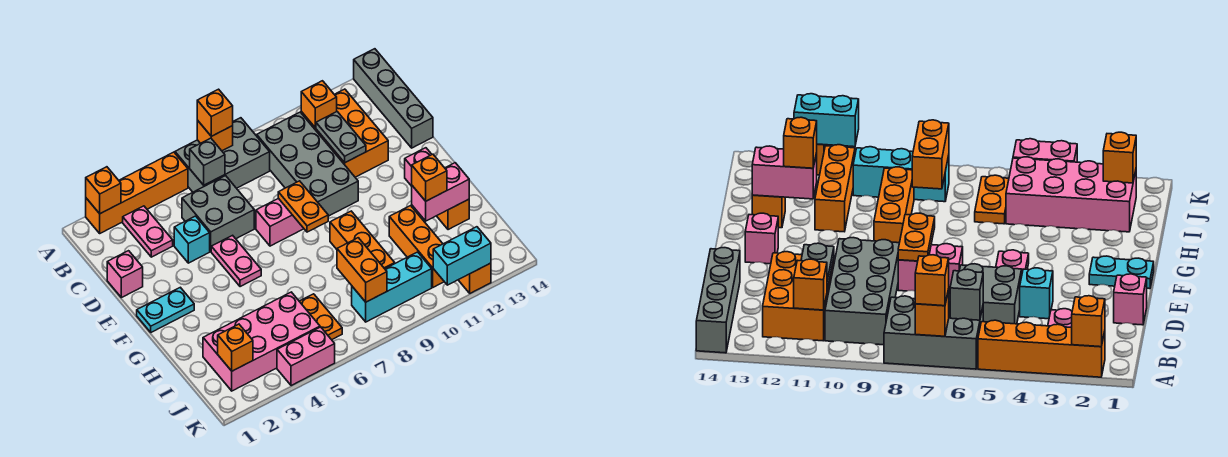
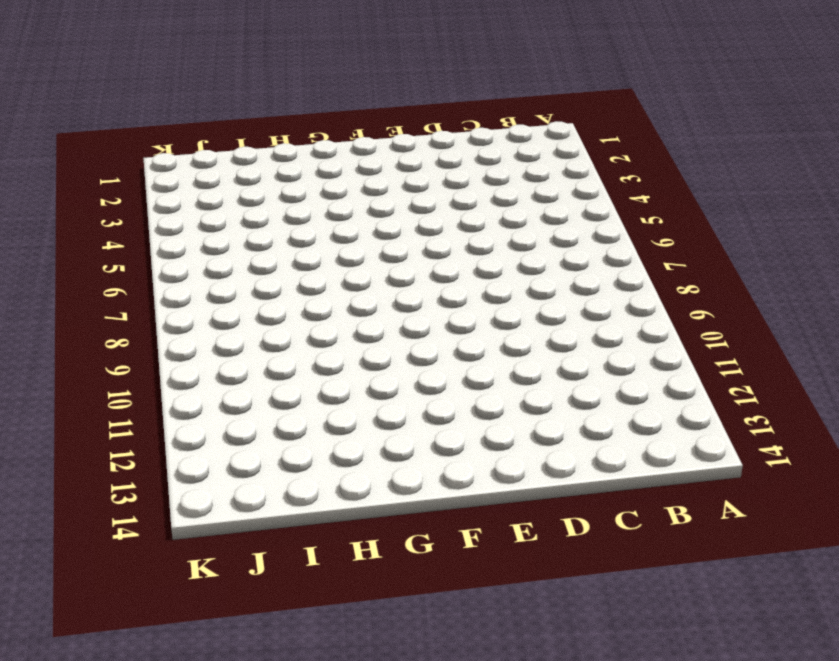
none -> orange 1x4 brick [86,152,188,233]
none -> grey 2x3 brick [175,118,270,192]
none -> grey 1x4 brick [354,49,433,148]
none -> pink 1x2 plate [123,206,173,257]

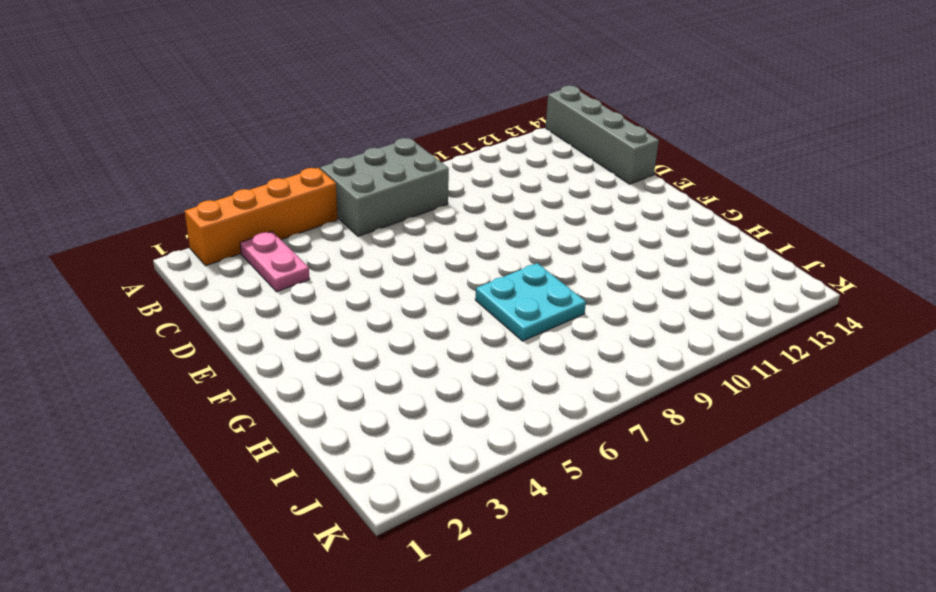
cyan 2x2 plate [475,263,586,341] -> none
none -> grey 2x4 brick [257,112,358,216]
none -> orange 2x3 brick [301,89,388,177]
none -> grey 2x2 brick [182,176,254,251]
none -> pink 1x1 brick [107,251,143,298]

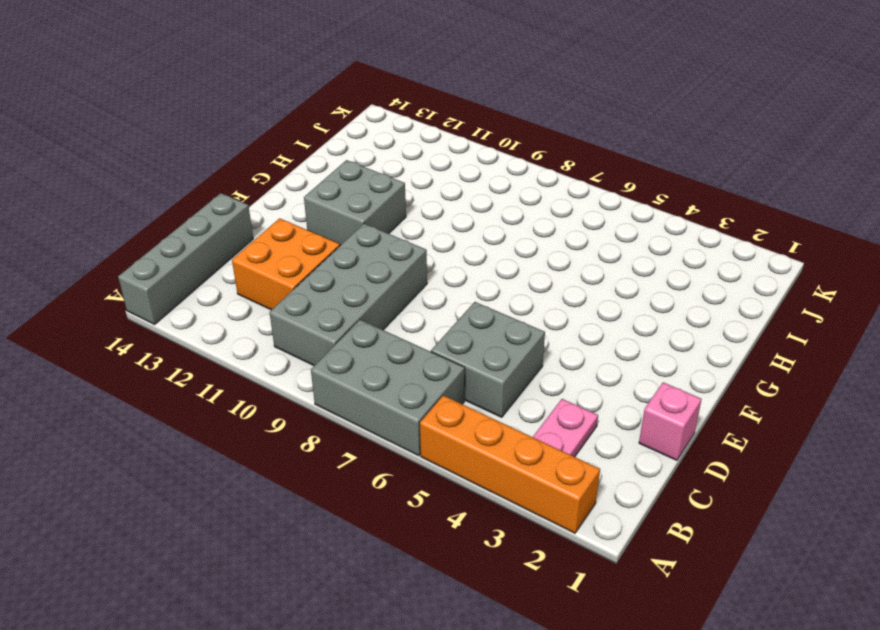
orange 2x2 brick [232,218,340,310] -> orange 2x3 brick [301,89,388,177]
grey 2x2 brick [304,160,406,245] -> none
none -> cyan 1x1 brick [174,216,210,263]
none -> pink 1x2 plate [211,235,261,287]
none -> pink 1x2 brick [256,198,304,246]
none -> cyan 1x2 plate [137,287,194,332]

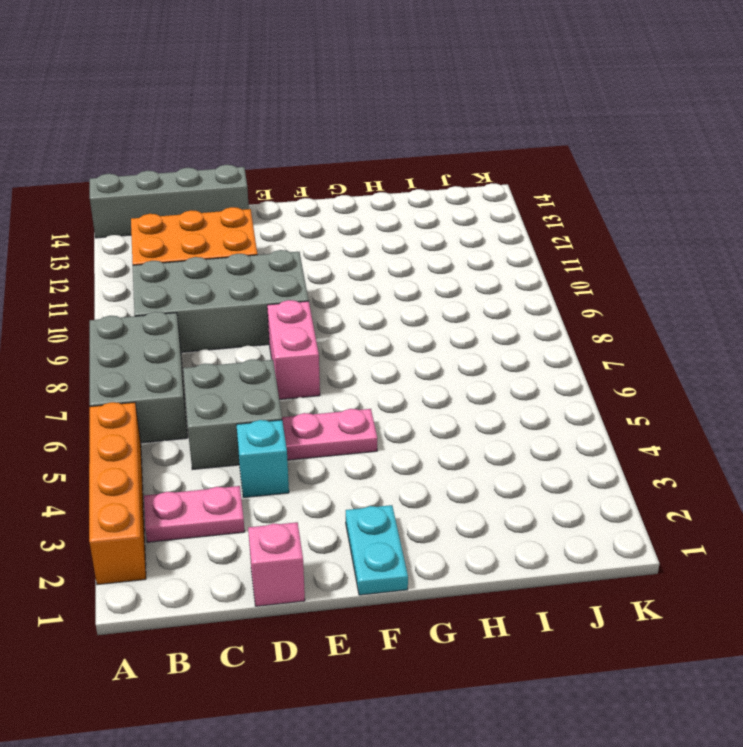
none -> pink 1x1 brick [405,148,432,186]
none -> orange 1x3 brick [330,211,395,269]
none -> orange 1x3 brick [389,206,444,287]
none -> orange 1x1 brick [437,199,469,230]

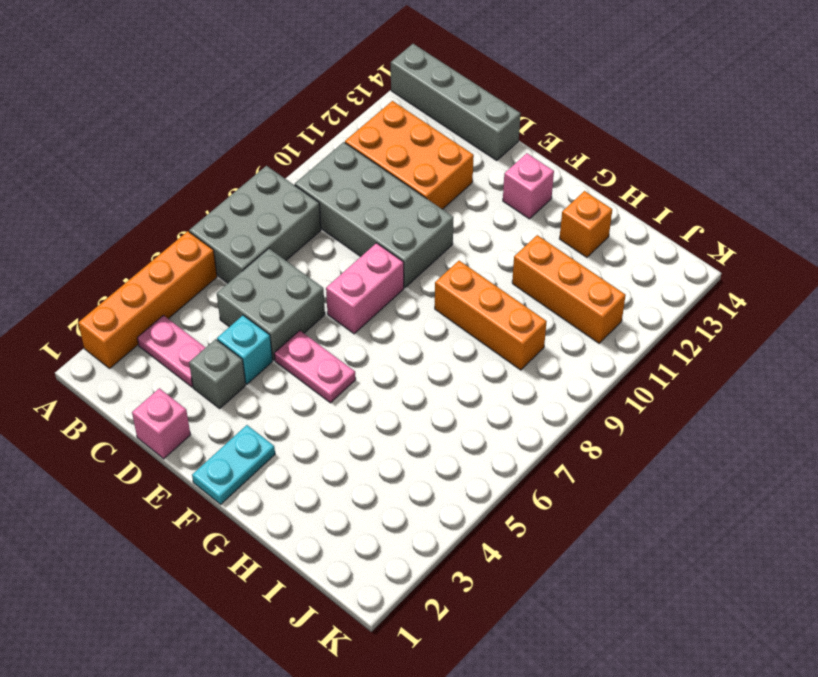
grey 1x1 brick [189,339,246,408] -> grey 1x1 brick moved to [190,138,225,185]
none -> pink 2x4 brick [203,292,320,391]
none -> orange 1x2 plate [299,294,342,340]
none -> cyan 1x3 brick [352,252,432,322]
none -> pink 1x2 brick [277,327,335,386]

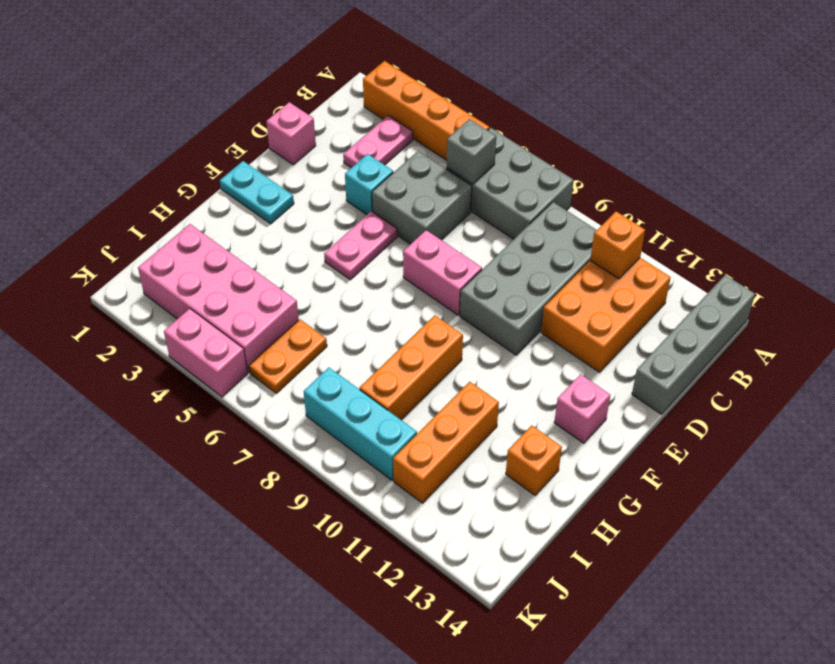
none -> orange 1x1 brick [459,263,491,293]
none -> orange 1x1 brick [86,167,121,214]
none -> orange 1x1 brick [197,120,233,151]
none -> grey 1x2 plate [316,112,366,163]

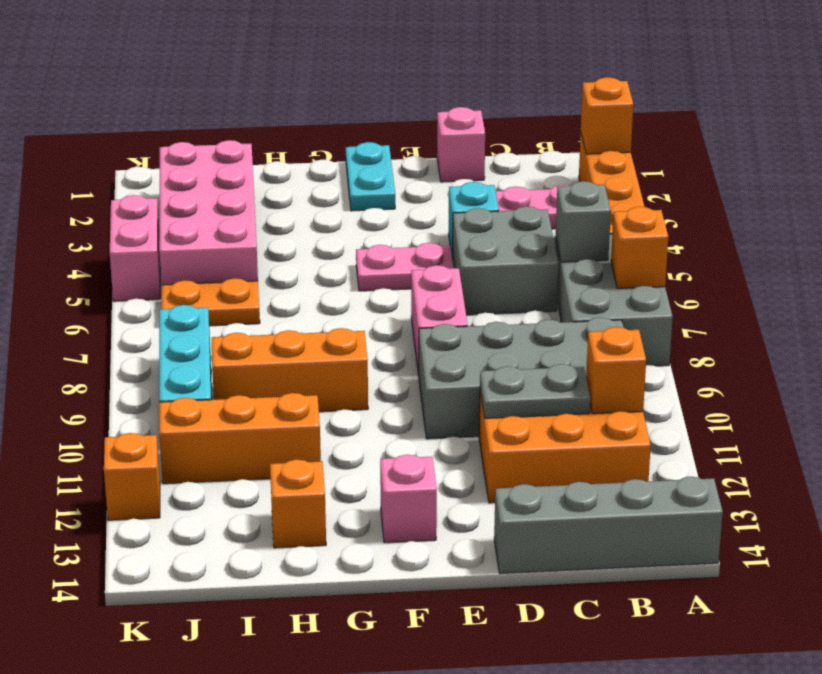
none -> orange 1x2 plate [278,181,328,232]
none -> pink 1x2 brick [412,163,469,221]
none -> orange 1x2 brick [337,238,387,302]
none -> orange 1x1 brick [218,324,253,371]

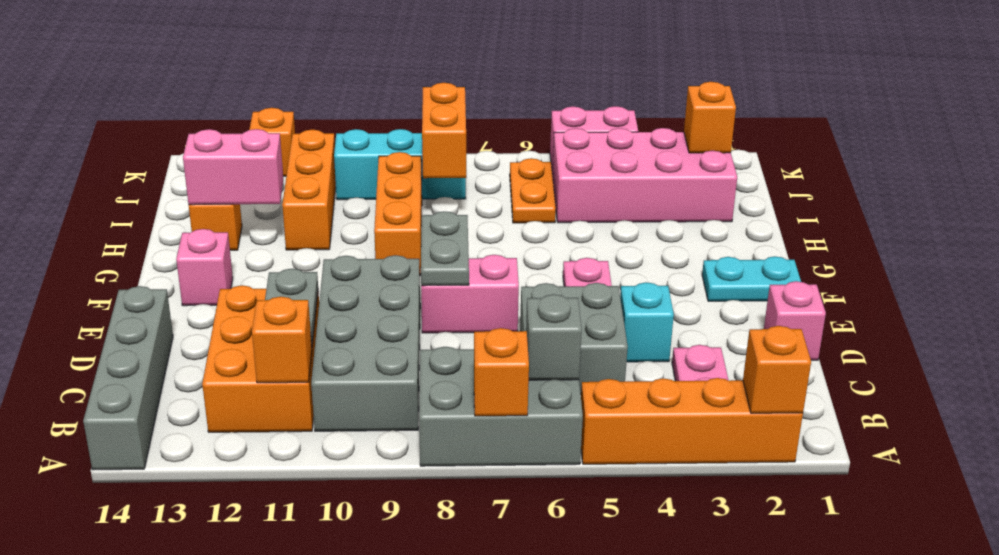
grey 1x2 plate [421,211,469,286] -> orange 1x2 plate [278,181,328,232]
none -> cyan 1x2 brick [433,227,491,285]
none -> orange 1x1 brick [197,89,233,136]
none -> orange 1x1 brick [412,154,447,201]

